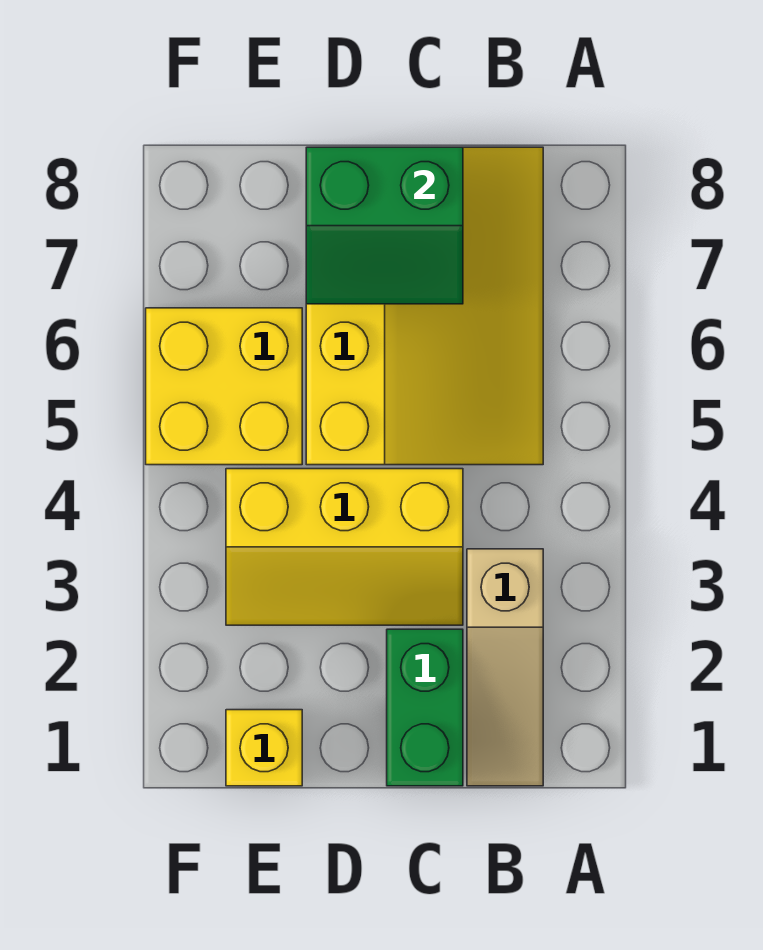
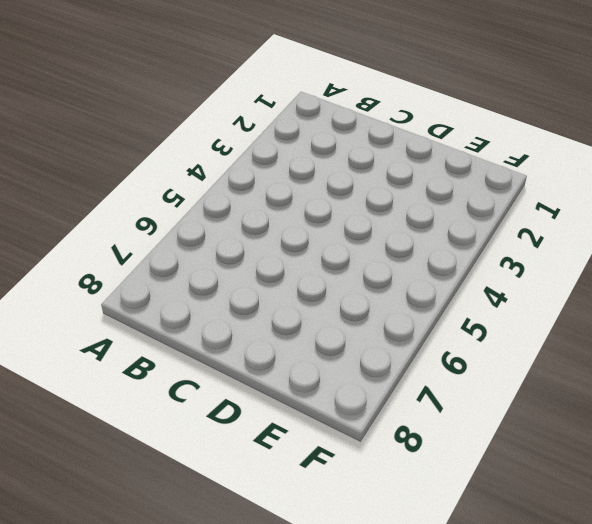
none -> tan 1x3 slope [467,549,543,786]
none -> yellow 3x4 slope [306,147,543,465]

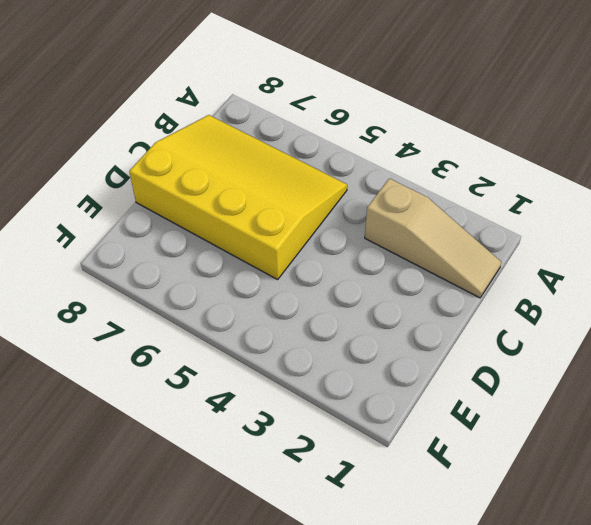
none -> green 1x2 brick [387,629,463,786]
none -> yellow 2x3 slope [226,469,463,625]

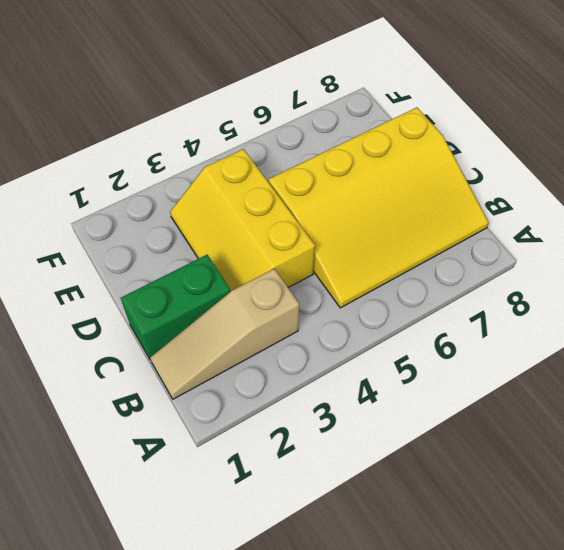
none -> yellow 1x1 brick [226,710,302,786]
none -> yellow 2x2 brick [146,308,302,465]

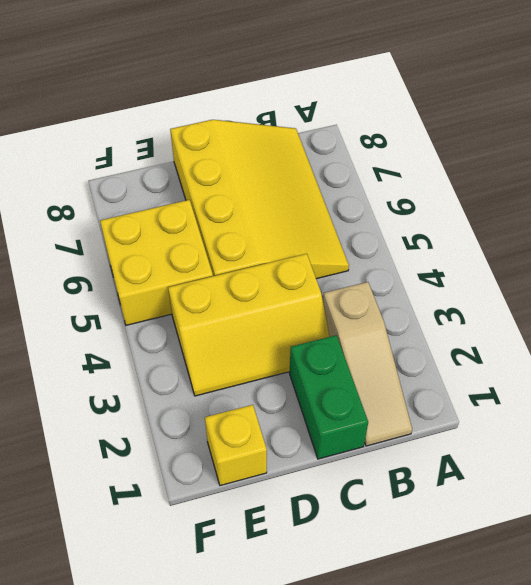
none -> green 2x2 slope [306,147,463,304]

